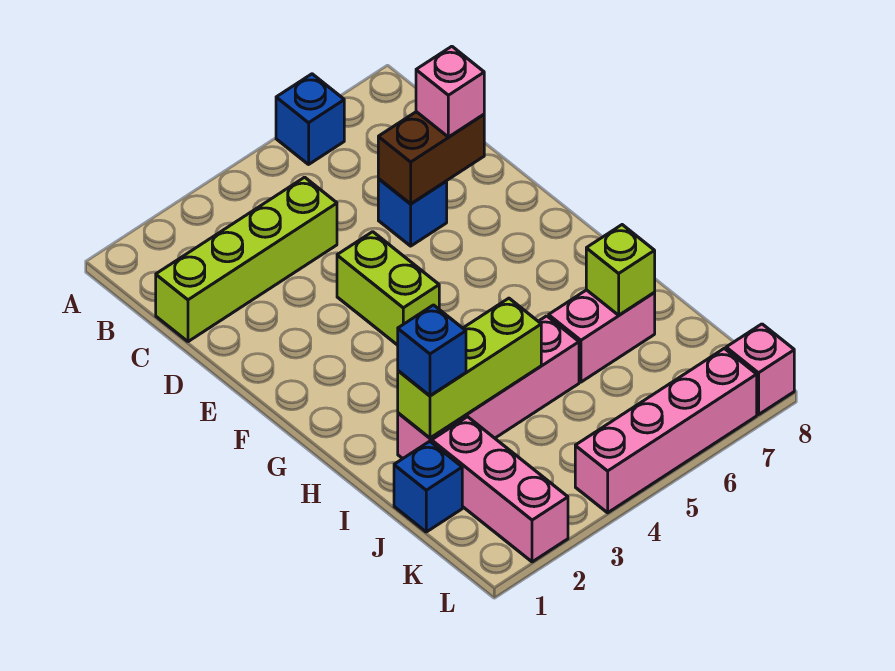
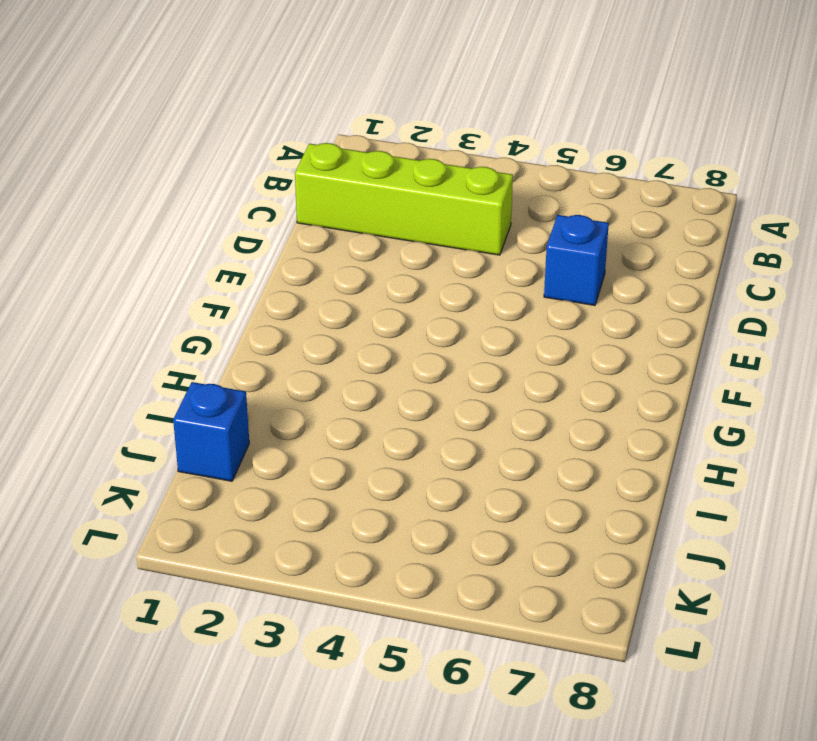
none -> blue 1x1 brick [276,74,344,164]
none -> lime 1x2 brick [337,232,439,345]
none -> pink 1x4 brick [398,316,579,459]

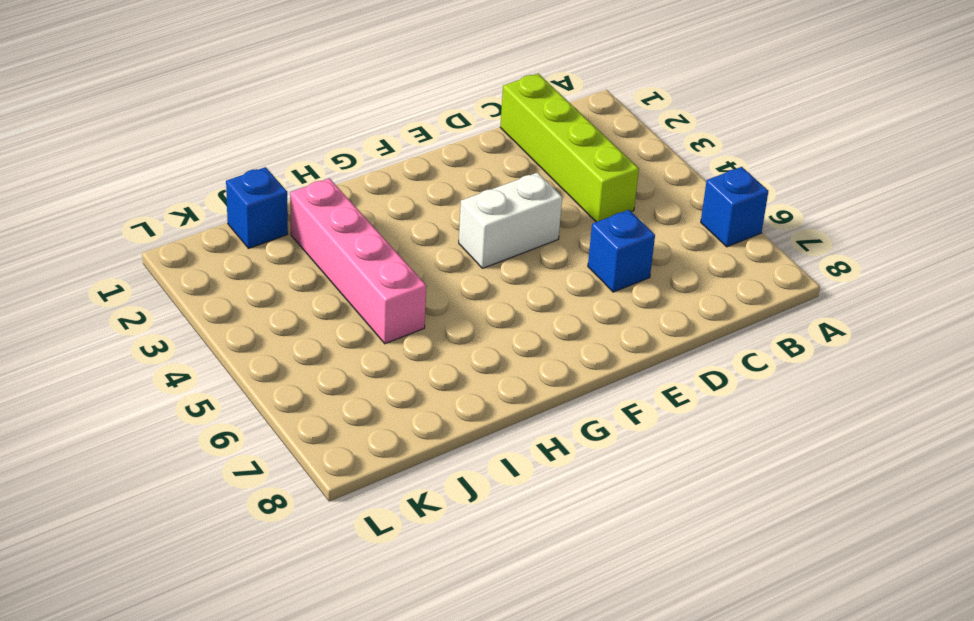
white 1x2 brick [459,173,562,268] -> lime 1x2 brick [337,232,439,345]
none -> pink 1x2 brick [549,290,655,382]
none -> pink 1x3 brick [432,417,568,562]
none -> pink 1x4 brick [575,348,757,513]

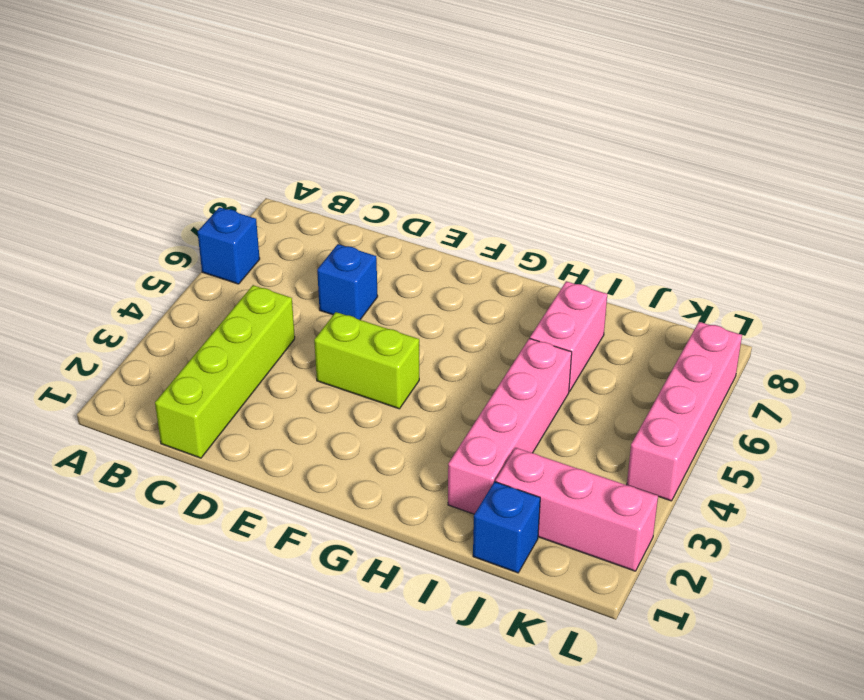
none -> pink 1x1 brick [726,324,794,415]
none -> brown 1x2 brick [378,112,484,204]
none -> lime 1x3 brick [398,298,541,438]

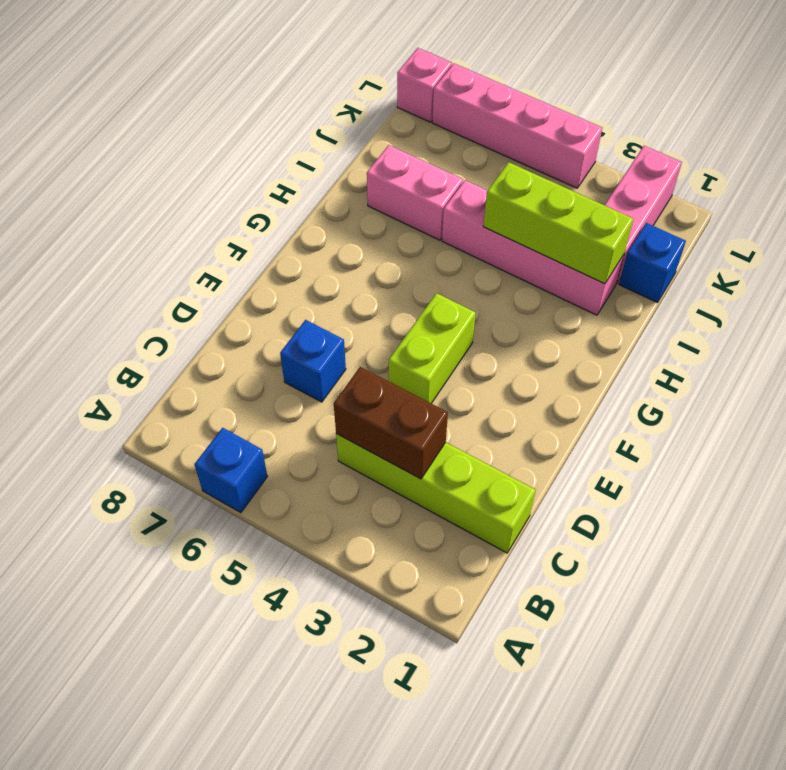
brown 1x2 brick [334,367,448,479] -> brown 1x2 brick moved to [378,112,484,204]
none -> lime 1x1 brick [586,225,655,315]
none -> pink 1x1 brick [416,46,484,137]
none -> blue 1x1 brick [398,305,466,396]

